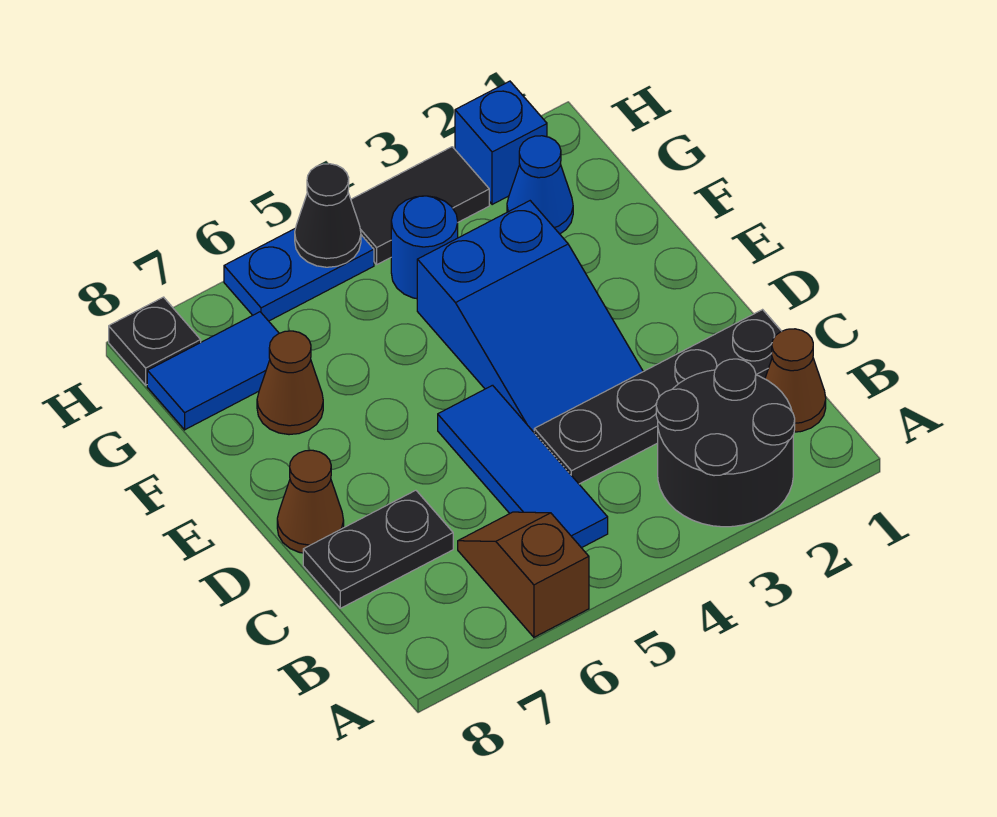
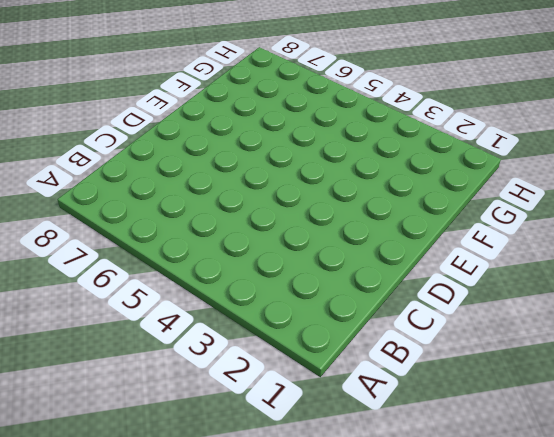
none -> black 2x2 round brick [656,359,795,527]
none -> brown 1x2 slope [458,512,589,637]
none -> brown 1x1 cone [765,329,826,432]

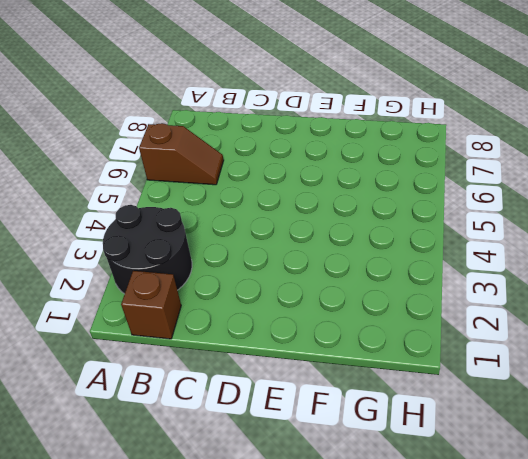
brown 1x1 brick [121,271,181,339] -> brown 1x1 cone [765,329,826,432]
none -> blue 1x3 tile [438,385,608,548]
none -> black 1x4 plate [534,310,781,484]
none -> black 1x2 plate [303,490,453,608]

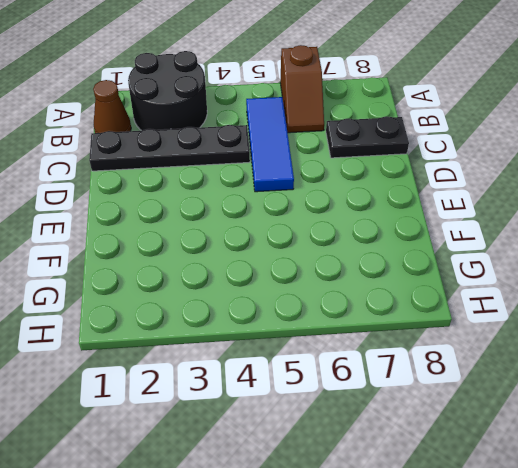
none -> blue 2x3 slope [417,201,643,432]
none -> brown 1x1 cone [277,450,344,553]
none -> brown 1x1 cone [257,331,323,435]

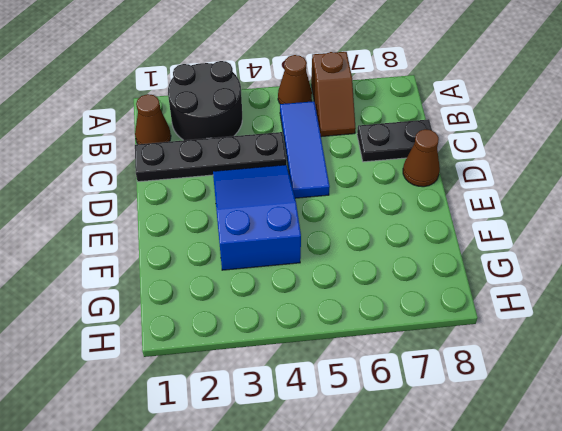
brown 1x1 cone [278,55,312,104] -> brown 1x1 cone moved to [257,331,323,435]
none -> blue 1x1 cone [507,136,573,234]
none -> blue 1x1 round brick [391,196,458,299]
none -> blue 1x2 tile [147,312,279,430]

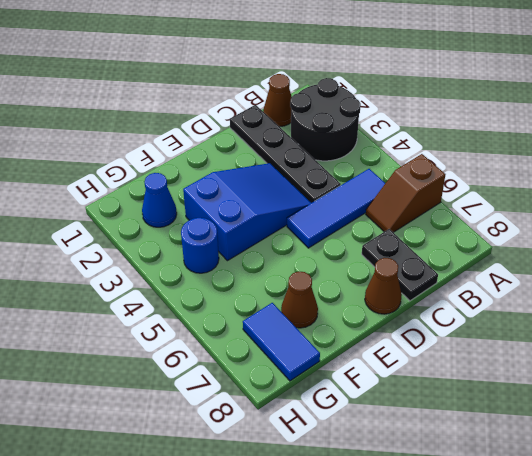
none -> blue 1x1 brick [455,81,547,205]
none -> black 1x2 tile [351,147,489,264]
none -> blue 1x2 plate [224,229,374,321]

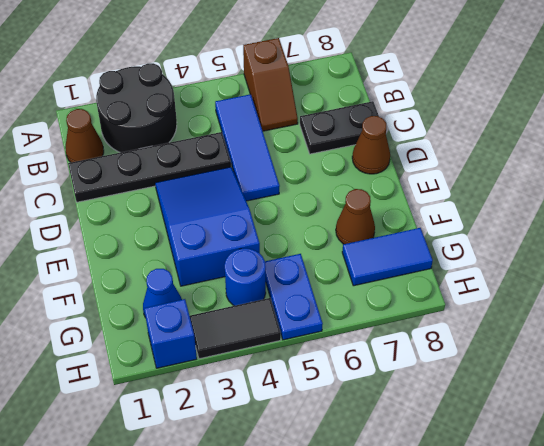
blue 1x2 plate [265,254,323,340] -> blue 1x2 plate turned to [224,229,374,321]
none -> black 1x1 plate [109,297,201,385]
none -> black 1x1 cone [295,164,361,267]

